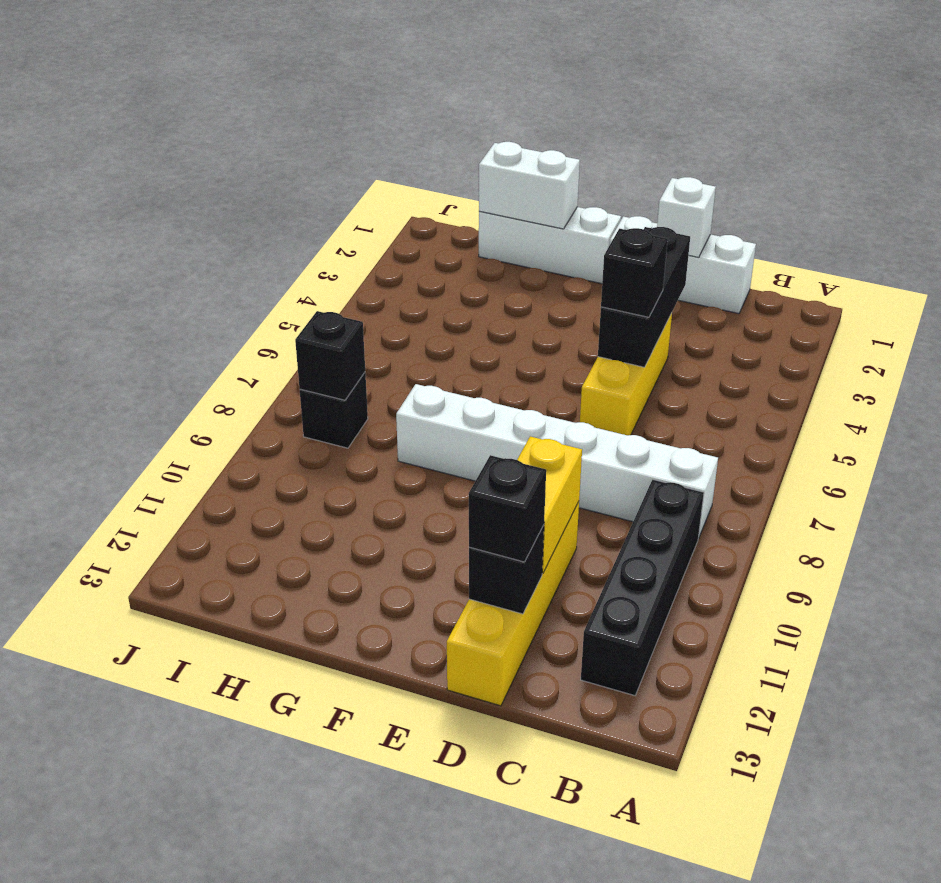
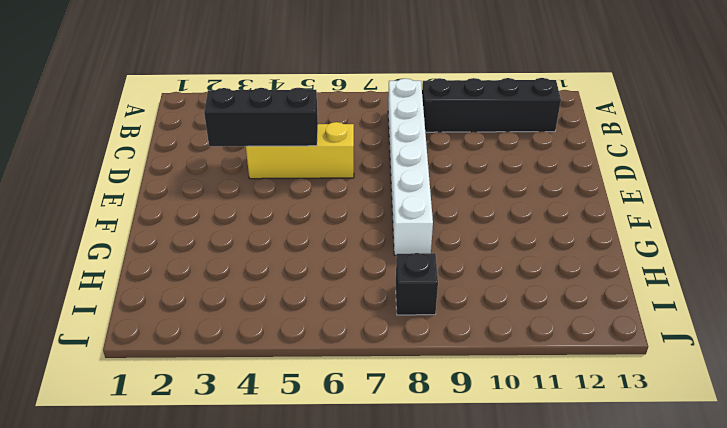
none -> white 1x3 brick [610,216,756,314]
none -> yellow 1x4 brick [446,502,579,706]
none -> white 1x3 brick [479,207,621,284]

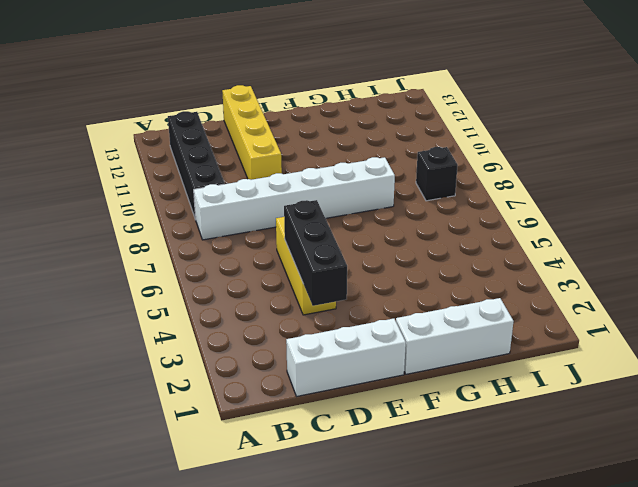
none -> white 1x1 brick [657,177,716,257]
none -> yellow 1x2 brick [517,436,582,573]
none -> black 1x1 brick [469,525,544,614]

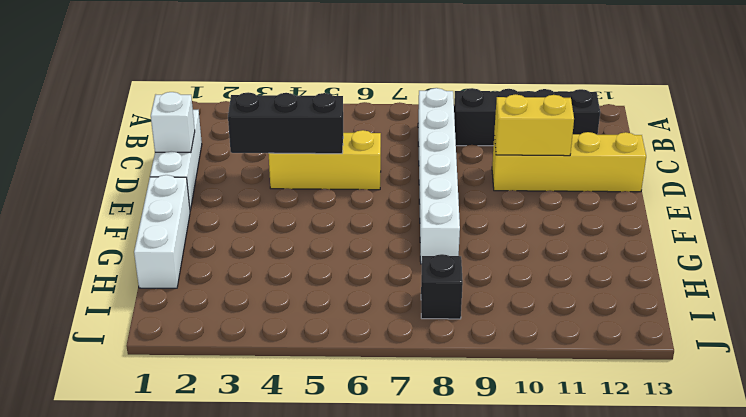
none -> black 1x1 brick [469,525,544,614]
none -> white 1x2 brick [479,142,580,229]
none -> black 1x1 brick [295,311,365,400]

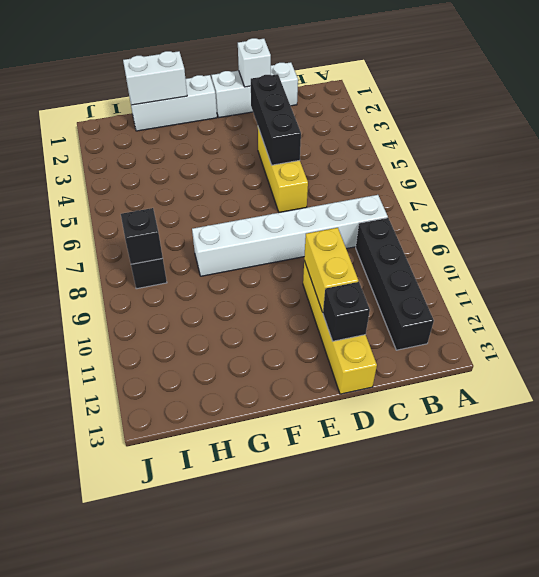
none -> black 1x1 brick [601,228,668,317]
none -> black 1x1 brick [469,455,546,562]

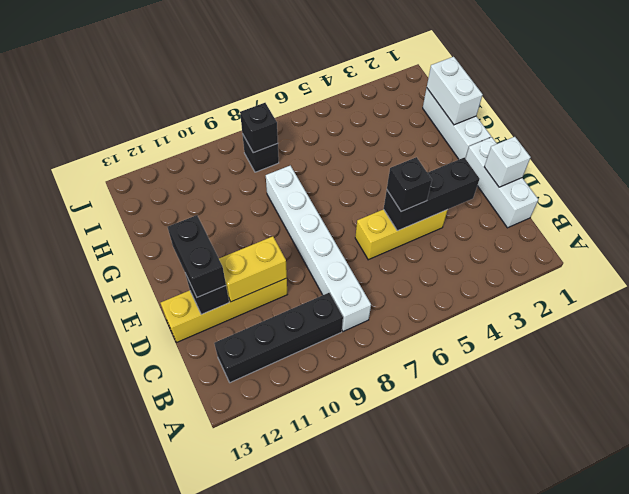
black 1x2 brick [168,215,226,297] -> black 1x1 brick [469,455,546,562]

